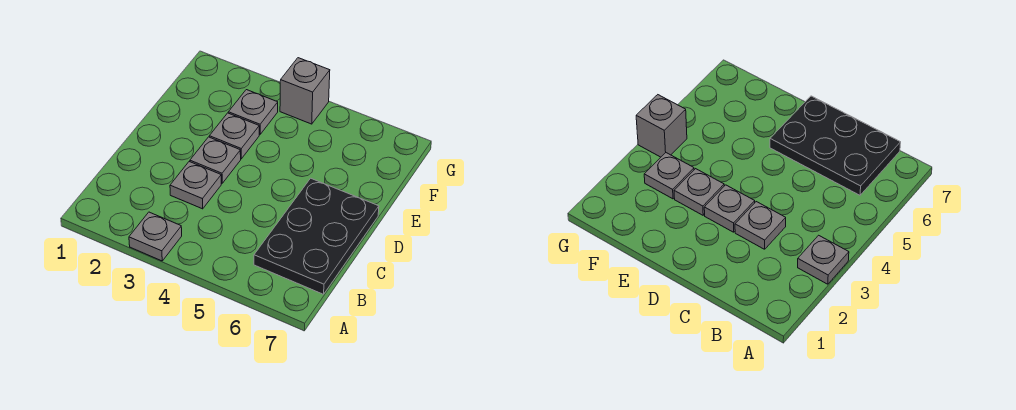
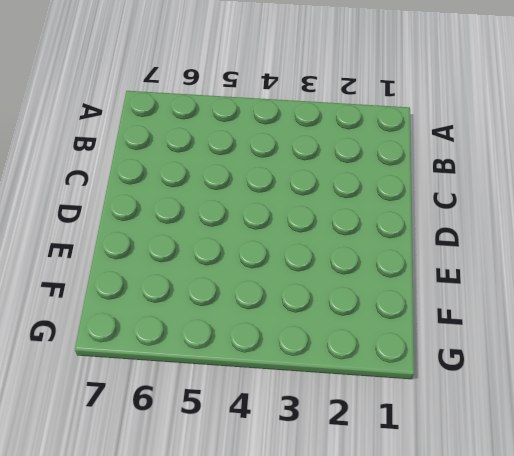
none -> grey 1x1 plate [129,212,182,261]
none -> black 2x3 plate [254,178,379,294]

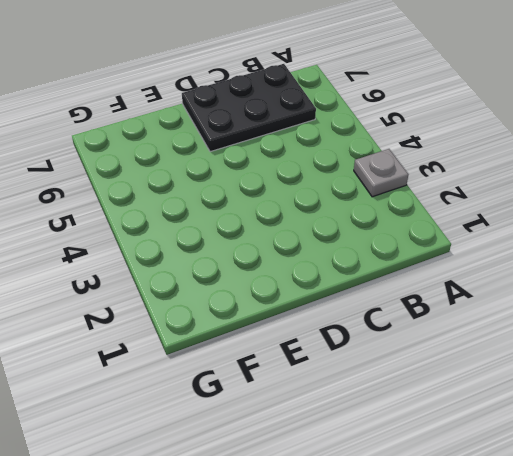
none -> grey 1x1 plate [170,162,221,209]
none -> grey 1x1 plate [190,137,241,183]

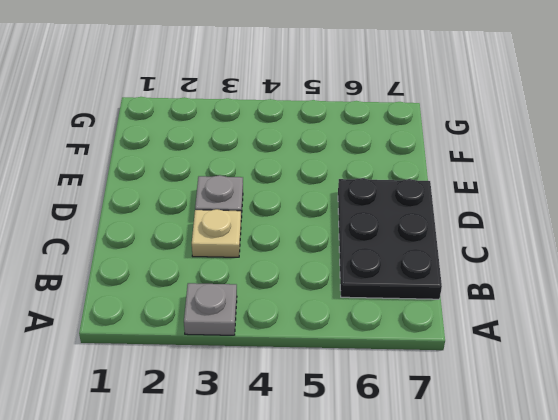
tan 1x1 plate [192,209,241,257] -> grey 1x1 plate [170,162,221,209]
none -> grey 1x1 plate [209,113,259,159]
none -> grey 1x1 plate [228,90,278,135]

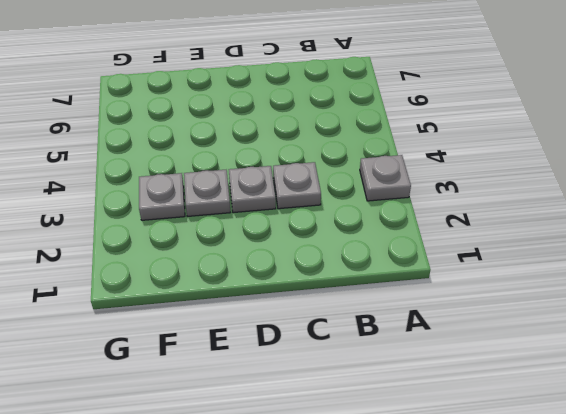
none -> black 2x3 plate [254,178,379,294]
none -> grey 1x1 brick [280,58,330,124]

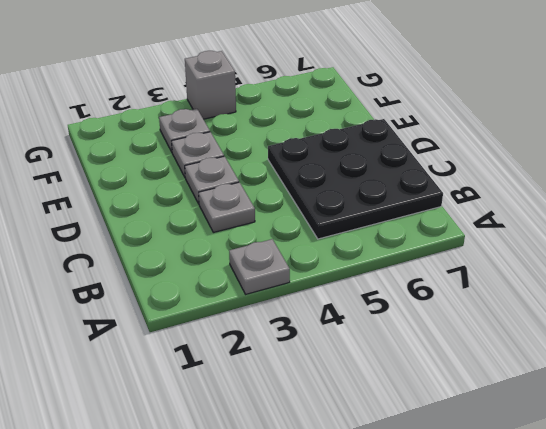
black 3x3 plate [268,119,443,239] -> black 2x3 plate [254,178,379,294]

